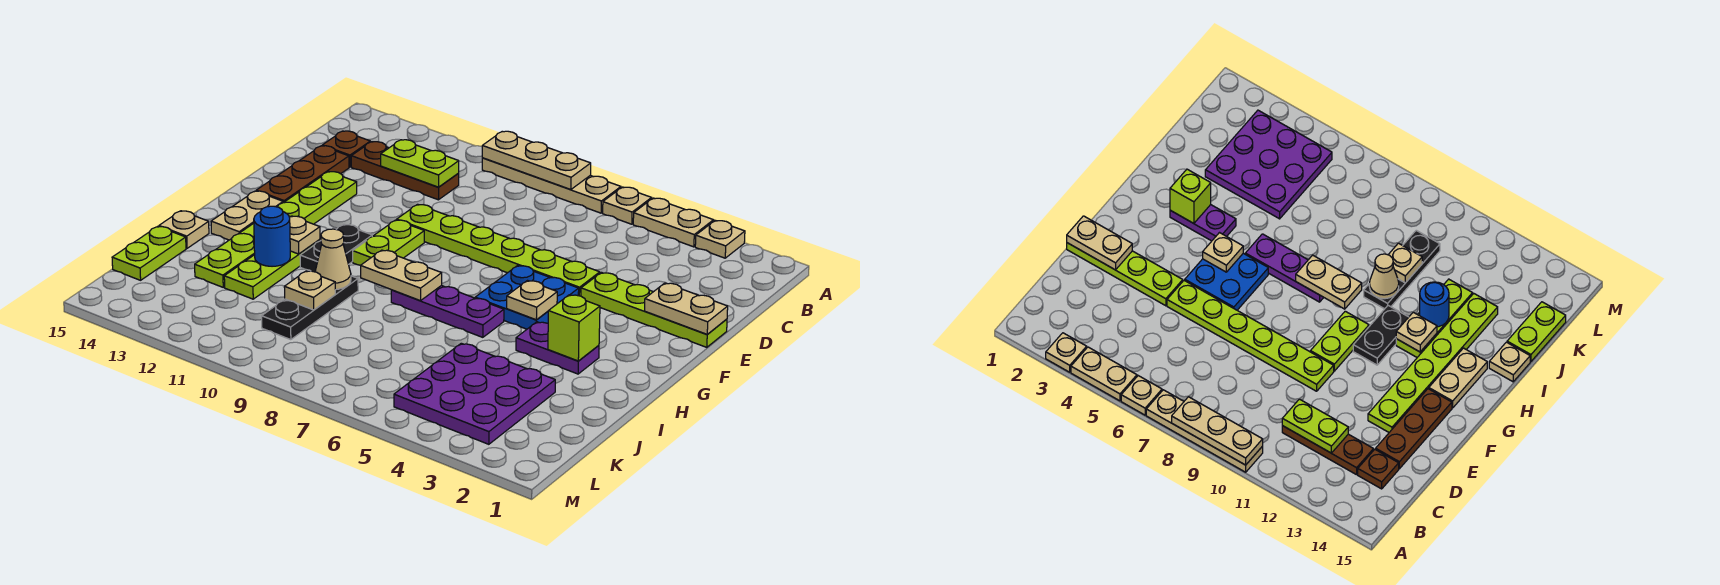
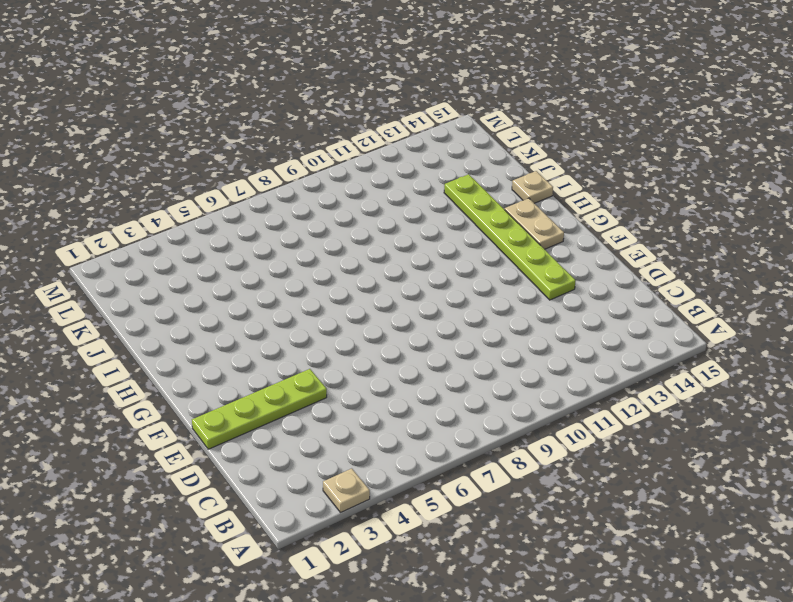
none -> tan 1x2 plate [633,198,714,247]
none -> tan 1x1 plate [603,187,652,224]
none -> tan 1x4 plate [482,158,621,213]
none -> brown 1x3 plate [351,142,459,200]

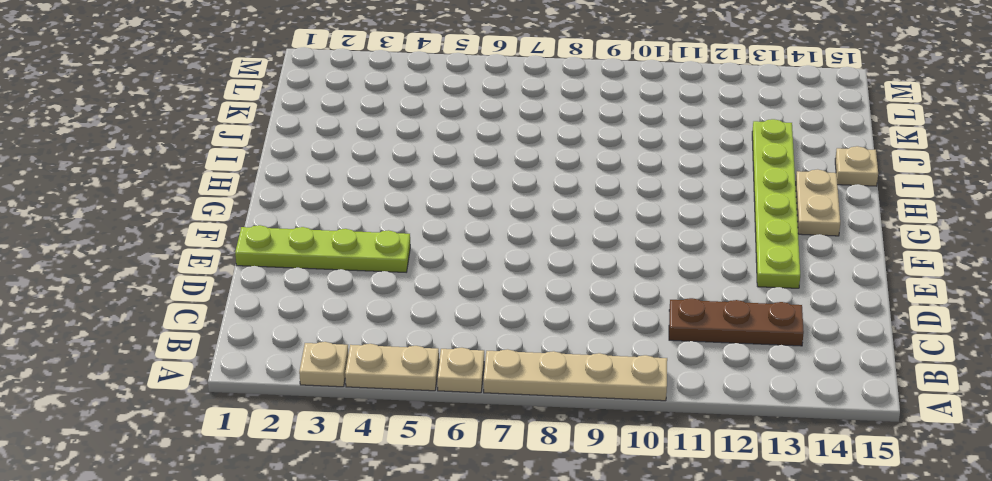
none -> brown 1x1 plate [322,131,370,167]
none -> brown 1x3 plate [256,146,349,203]
none -> lime 1x6 plate [397,204,600,296]
none -> blue 2x2 plate [475,265,579,329]

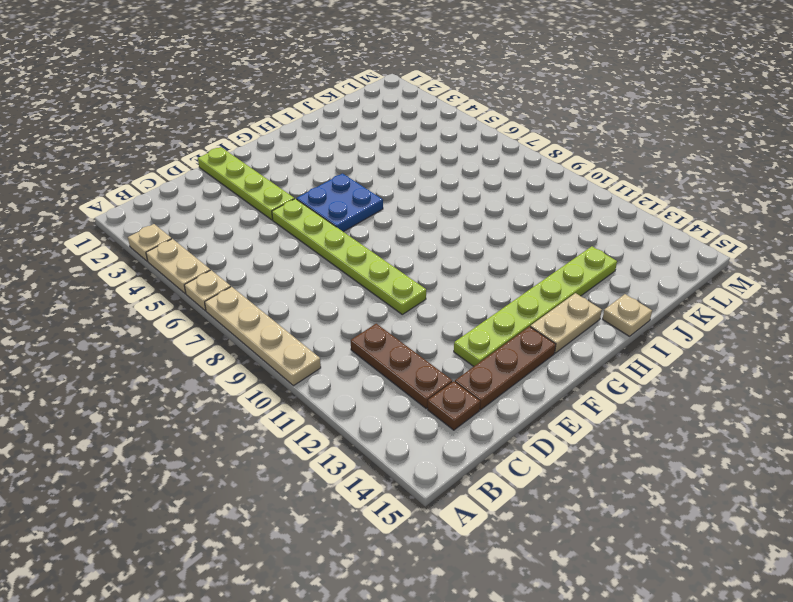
none -> lime 1x2 plate [353,220,424,265]
none -> black 1x2 plate [300,224,372,272]
none -> purple 1x2 plate [516,322,599,374]
none -> purple 1x3 plate [391,285,504,337]

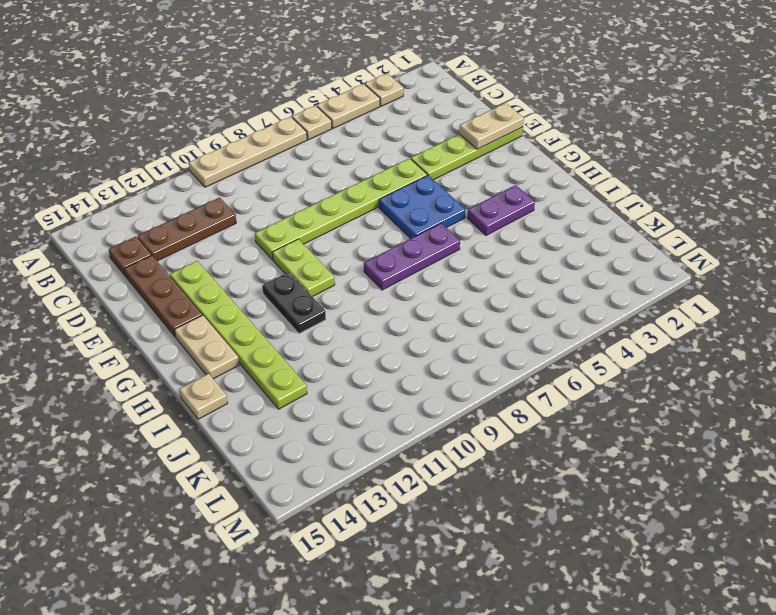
none -> lime 1x3 plate [224,239,320,299]
none -> black 1x3 plate [262,276,358,340]
none -> purple 3x3 plate [394,343,555,444]
none -> lime 1x2 plate [112,226,186,280]

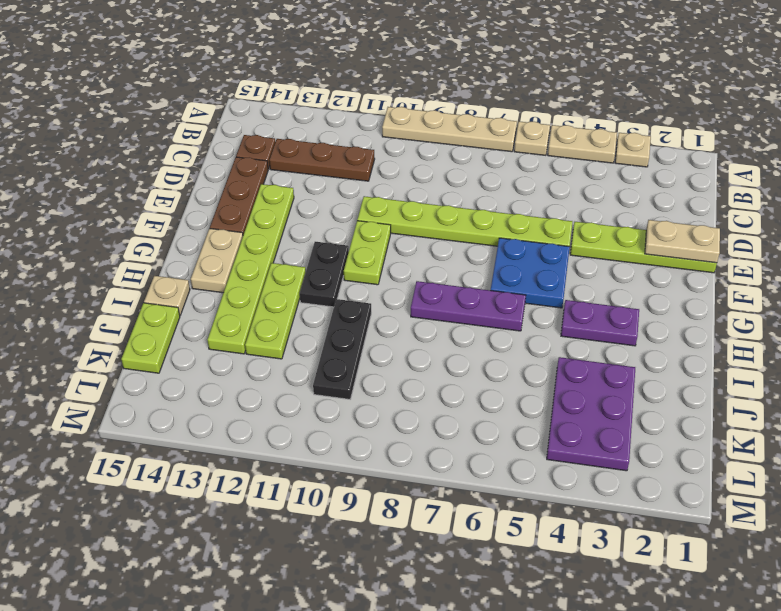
purple 2x3 plate [547,357,635,471] -> purple 3x3 plate [394,343,555,444]
none -> tan 1x3 plate [482,131,591,189]
none -> lime 1x2 plate [381,140,459,187]
none -> tan 1x1 plate [507,281,557,320]
none -> lime 1x1 brick [548,295,600,361]

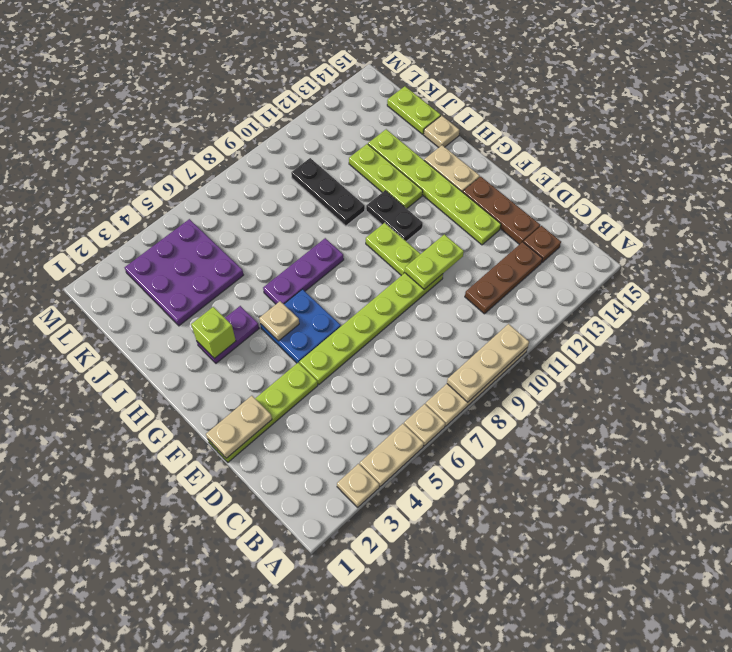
lime 1x2 plate [405,234,464,289] -> lime 1x2 plate moved to [381,140,459,187]
none -> tan 1x2 plate [361,250,442,301]
none -> tan 1x1 plate [289,216,320,254]
none -> tan 1x1 cone [315,229,351,290]
none -> blue 1x1 round brick [254,206,290,266]

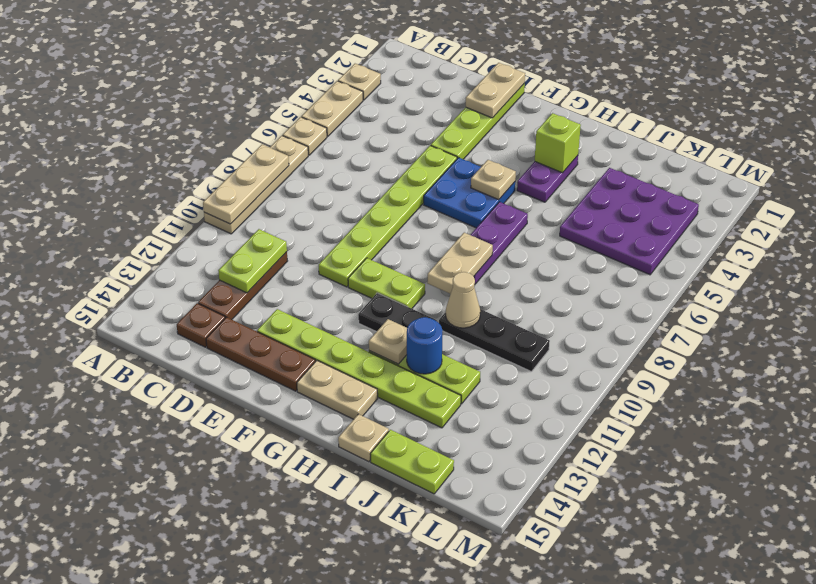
none -> tan 1x1 plate [284,271,335,310]

